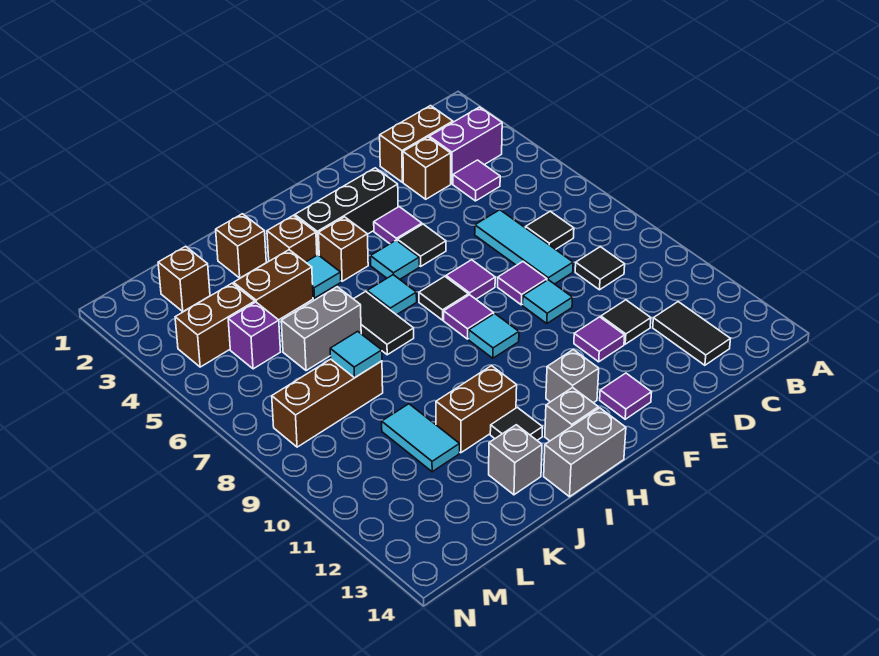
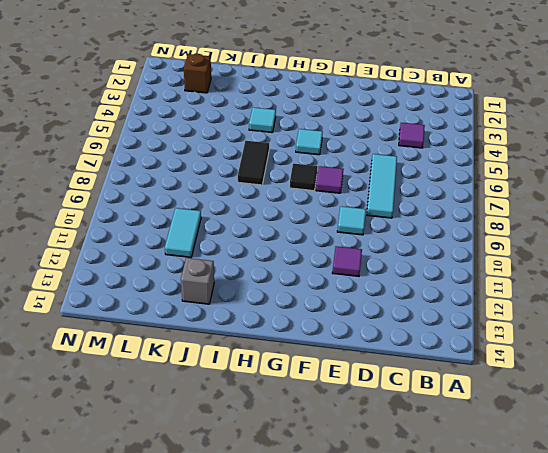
none -> purple 1x2 brick [429,107,502,184]
none -> brown 1x2 brick [380,106,453,182]
none -> black 1x1 tile [526,211,574,249]
none -> black 1x1 tile [575,247,625,290]

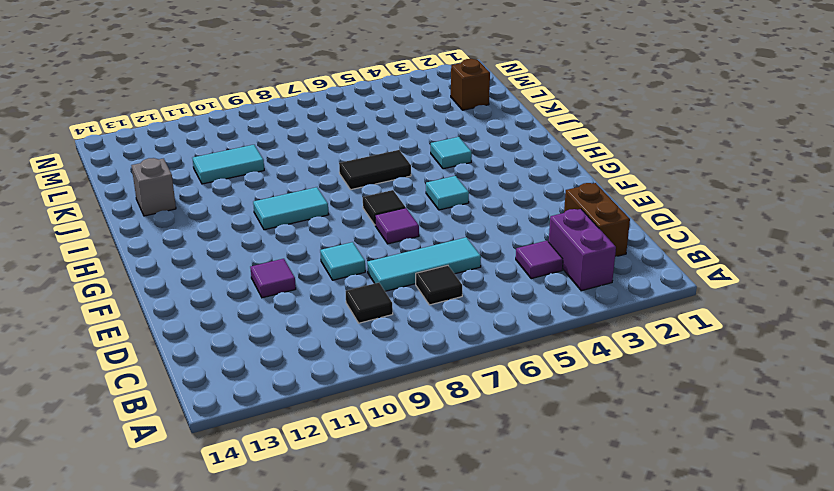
cyan 1x2 tile [253,187,329,230] -> none
none -> black 1x2 tile [653,302,730,365]
none -> brown 1x1 brick [403,137,451,199]
none -> black 1x1 tile [601,300,651,344]
none -> purple 1x1 tile [498,262,547,305]

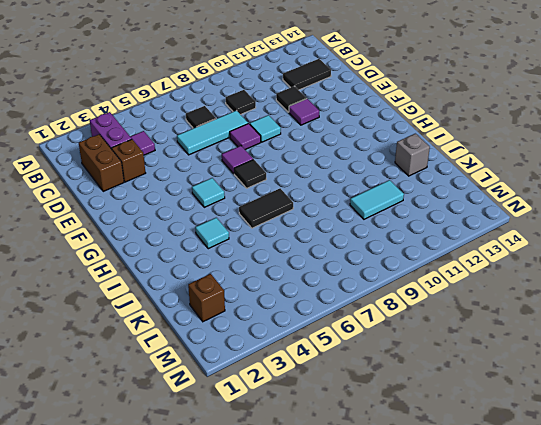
none -> black 1x3 brick [295,168,398,255]
none -> purple 1x1 tile [374,207,422,244]
none -> black 1x1 tile [398,224,446,266]
none -> purple 1x1 tile [600,373,652,419]

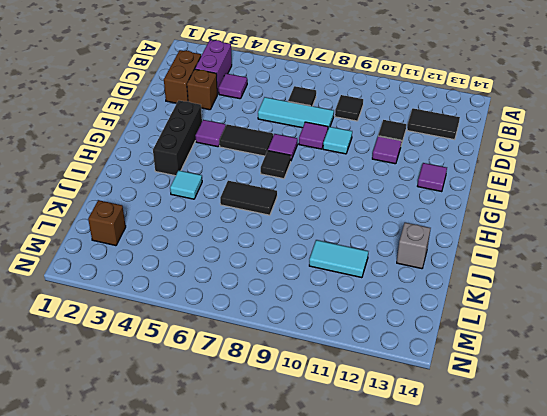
black 1x2 tile [219,124,273,156] -> black 1x1 tile [398,224,446,266]
none -> cyan 1x1 tile [370,240,419,279]
none -> purple 1x1 tile [444,295,494,339]
none -> cyan 1x1 tile [469,314,519,358]
none -> grey 1x1 brick [546,350,599,403]

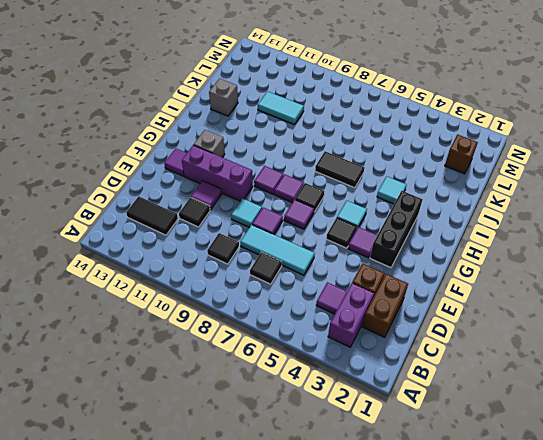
purple 1x3 brick [182,145,253,201] -> none
purple 1x1 tile [254,166,284,194] -> cyan 1x1 tile [469,314,519,358]
none -> brown 1x1 brick [318,217,368,281]
none -> cyan 1x1 tile [367,275,417,315]
none -> grey 1x1 brick [545,387,598,441]
none -> grey 1x2 brick [544,408,626,497]

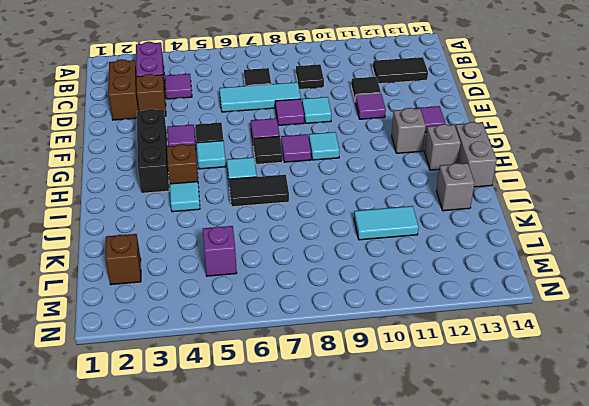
none -> brown 1x1 brick [267,215,317,262]
none -> brown 1x2 brick [436,366,517,453]
none -> black 1x1 tile [490,407,543,440]
none -> brown 1x1 brick [216,214,266,278]

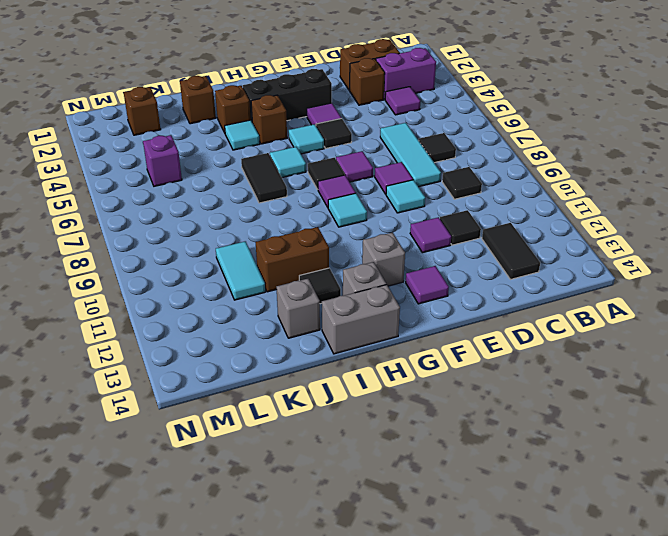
none -> brown 1x2 brick [234,250,313,320]
none -> grey 1x2 brick [281,287,361,371]
none -> brown 1x3 brick [272,359,383,447]
none -> brown 1x2 brick [175,283,255,367]

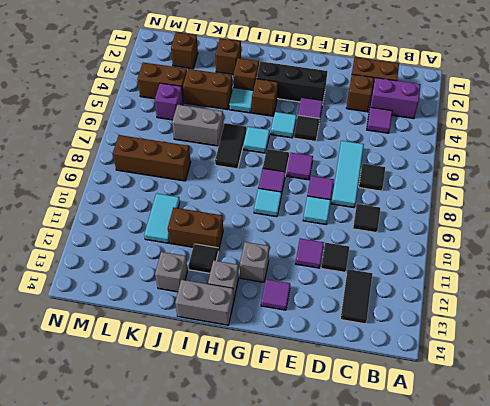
none -> cyan 1x1 tile [330,331,382,378]

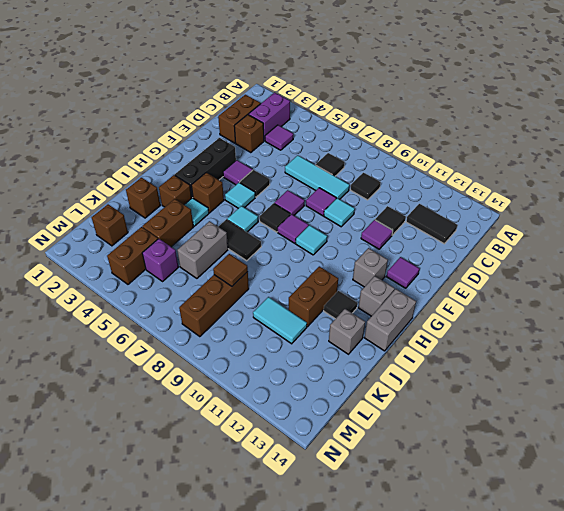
brown 1x1 tile [213,254,248,286] -> cyan 1x1 tile [330,331,382,378]

